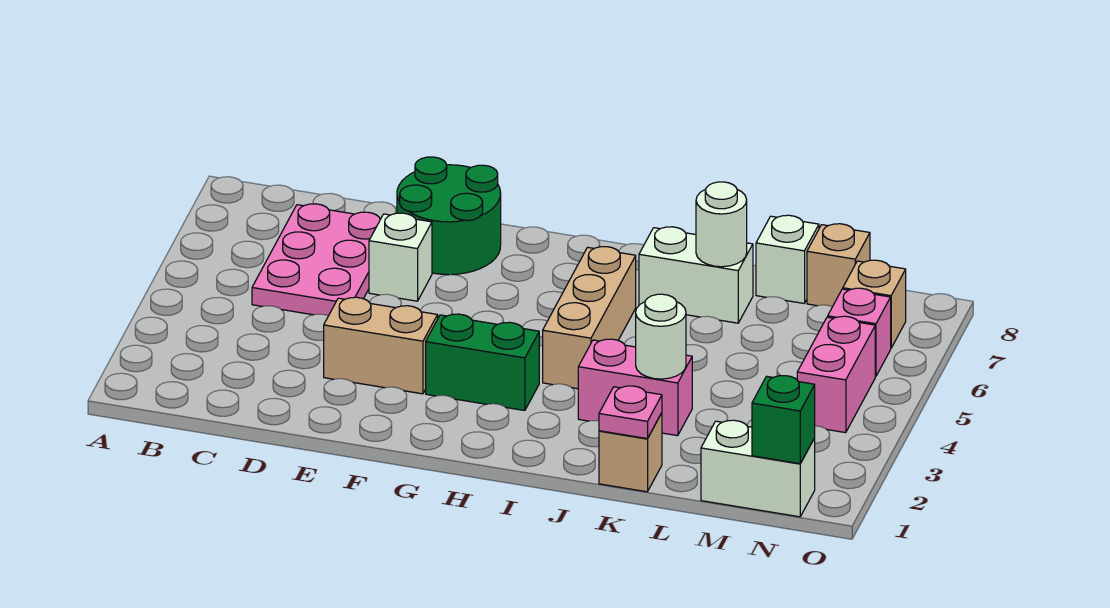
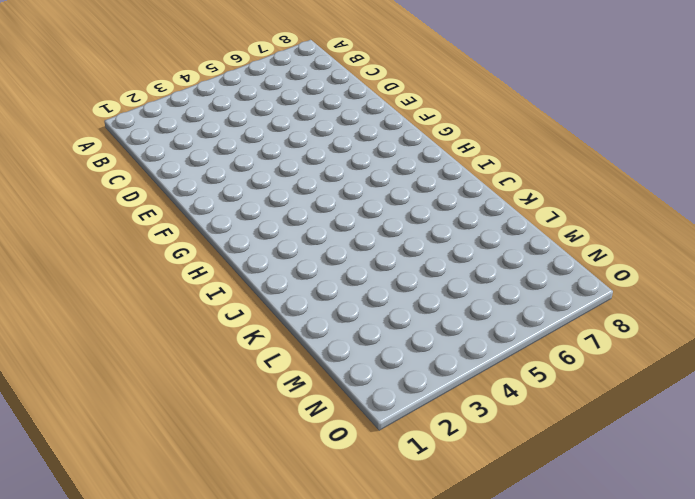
none -> pink 2x3 plate [252,204,381,316]
none -> tan 1x2 brick [324,297,438,394]
none -> white 1x1 brick [369,213,432,301]

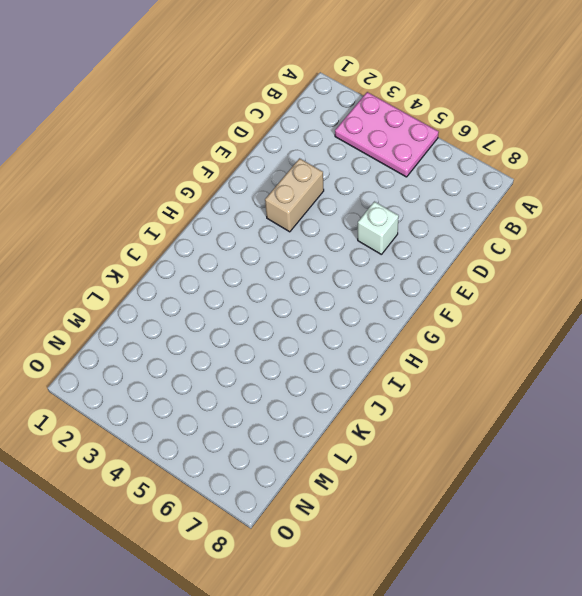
pink 2x3 plate [335,92,439,177] -> pink 2x3 plate moved to [252,204,381,316]
none -> green 2x2 round brick [397,157,501,275]
none -> green 1x2 brick [426,314,539,411]
none -> tan 1x3 brick [543,247,636,389]

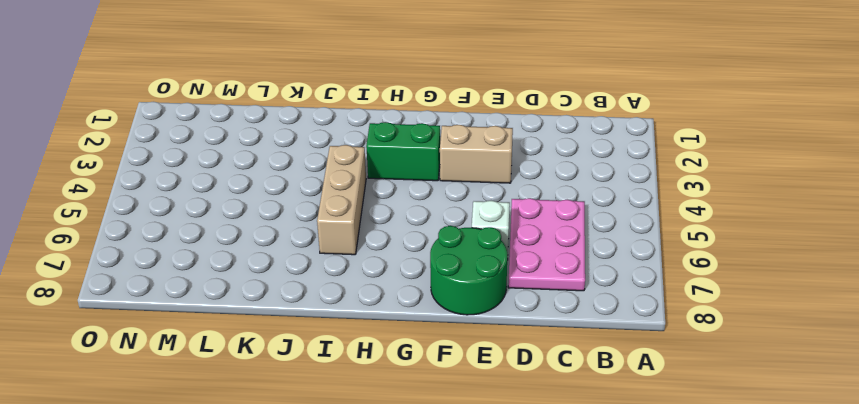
none -> pink 1x2 brick [578,339,692,436]
none -> white 1x2 brick [639,227,753,323]
none -> tan 1x1 brick [599,413,662,492]

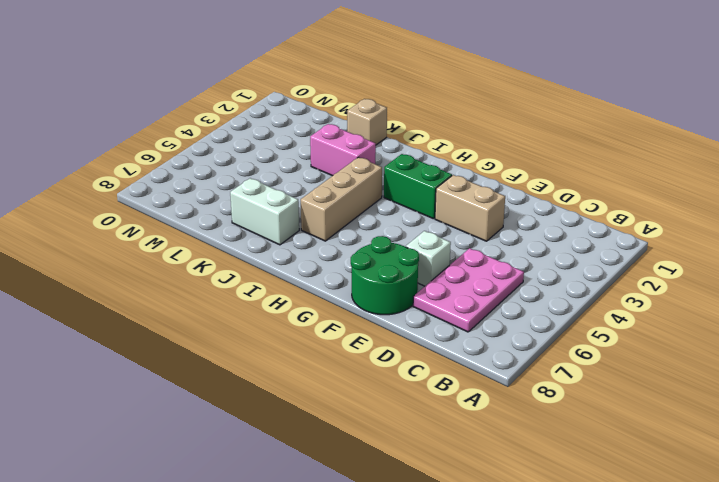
none -> white 1x1 brick [756,215,819,303]
none -> white 1x2 brick [701,420,815,517]
none -> tan 1x1 brick [807,224,870,307]

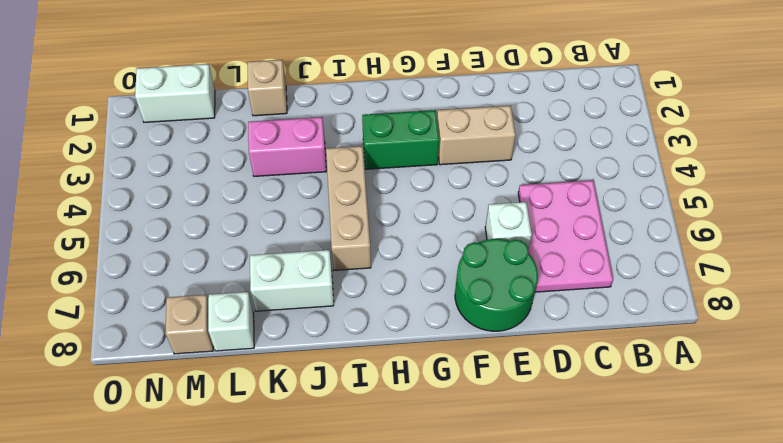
none -> pink 1x2 brick [797,316,875,433]
none -> pink 1x1 brick [828,288,891,376]
none -> tan 1x1 brick [843,260,906,348]

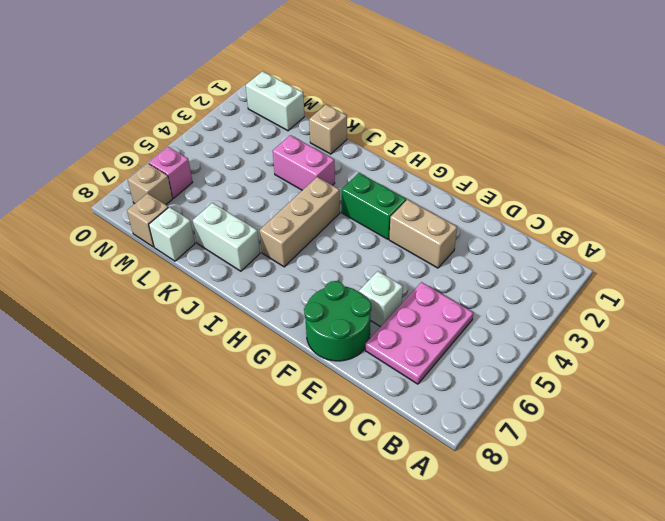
none -> pink 1x2 brick [797,316,875,433]
none -> pink 1x1 plate [599,386,662,439]
none -> white 1x1 round brick [636,294,686,379]

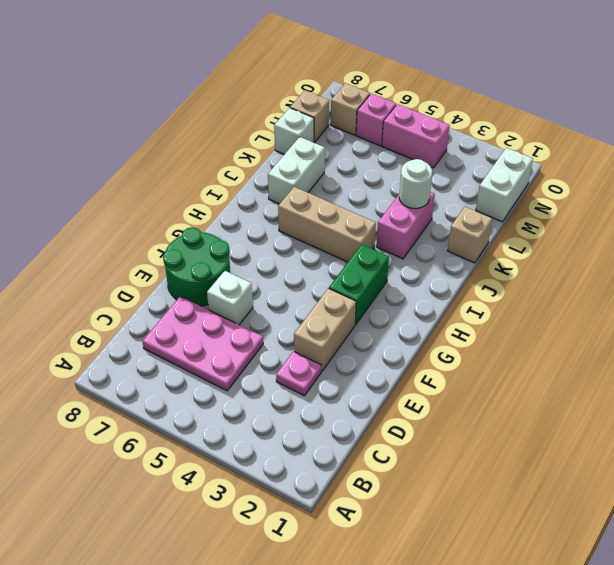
pink 1x1 plate [276,351,321,396] -> pink 1x1 plate moved to [599,386,662,439]
none -> white 1x1 round brick [696,182,747,267]
none -> green 1x1 brick [752,376,815,464]

